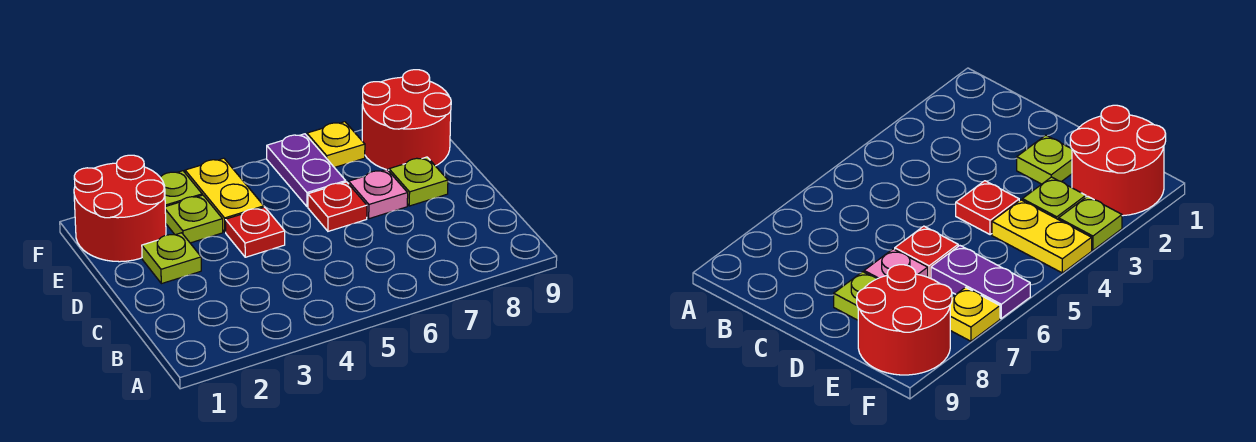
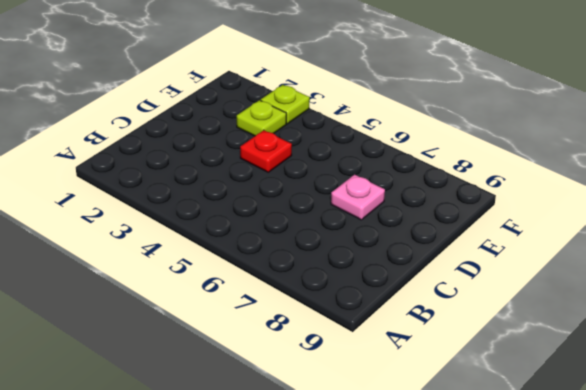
none -> lime 1x1 plate [142,233,201,284]
none -> red 1x1 plate [308,182,367,231]
none -> lime 1x1 plate [389,157,448,206]

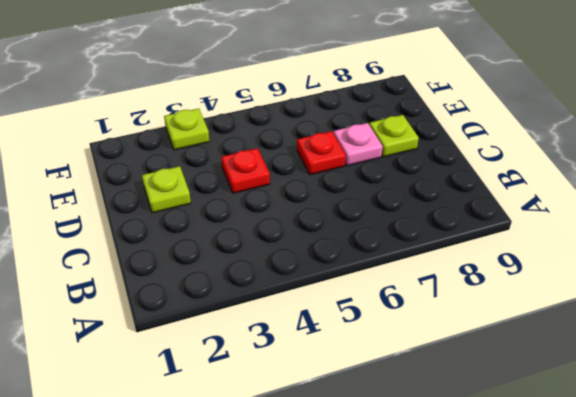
none -> red 2x2 round brick [74,155,166,262]
none -> lime 1x1 plate [165,195,223,243]
none -> yellow 1x2 plate [185,158,264,232]

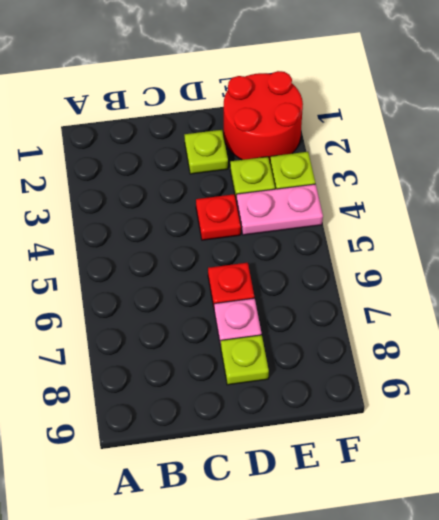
pink 1x2 plate [236,184,323,235] -> yellow 1x2 plate [185,158,264,232]
none -> purple 1x2 plate [267,134,346,207]
none -> red 2x2 round brick [362,70,451,170]
none -> yellow 1x1 plate [307,122,365,168]

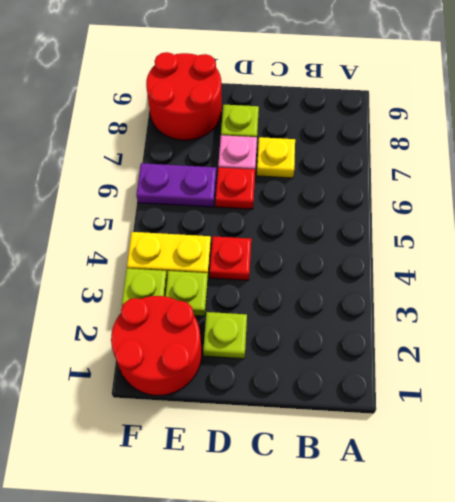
yellow 1x1 plate [257,137,295,178] -> yellow 1x1 plate moved to [307,122,365,168]

